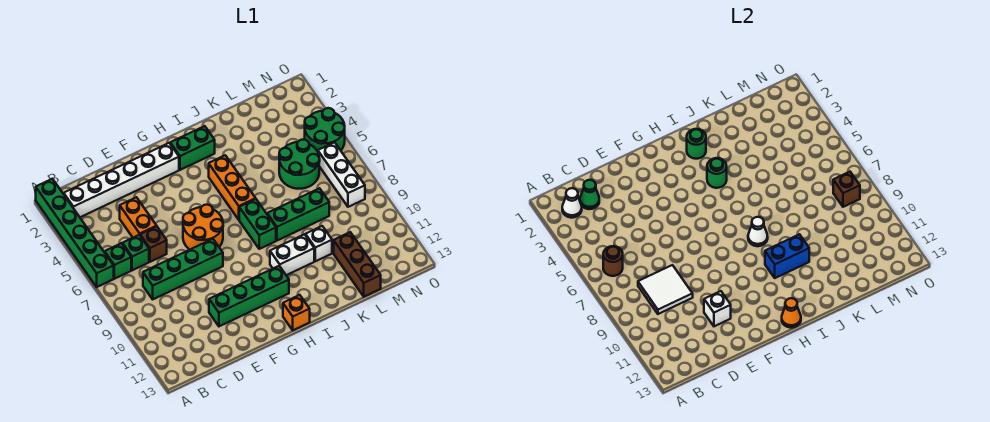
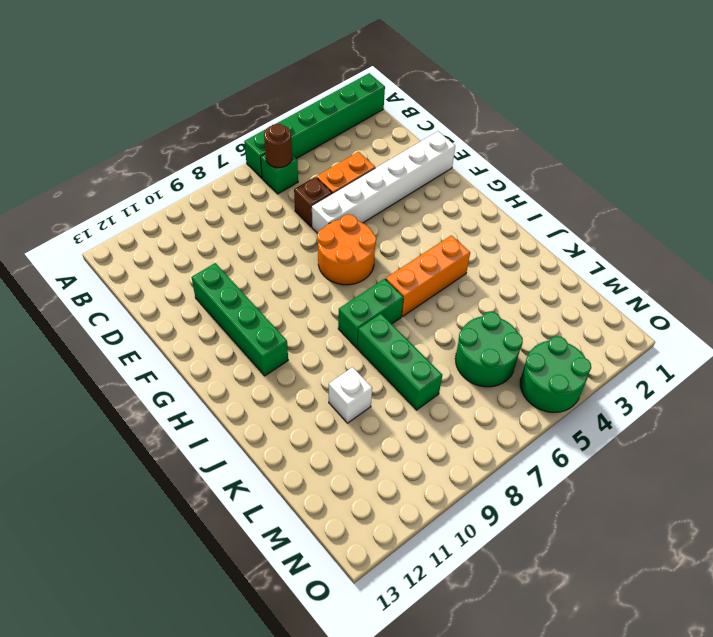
white 1x6 brick [311,131,455,233] -> white 1x6 brick turned to [64,143,179,217]
none -> green 1x1 brick [122,235,149,270]
none -> green 1x4 brick [143,239,223,299]
none -> green 1x2 brick [170,126,215,170]
none -> orange 1x1 brick [283,295,310,330]

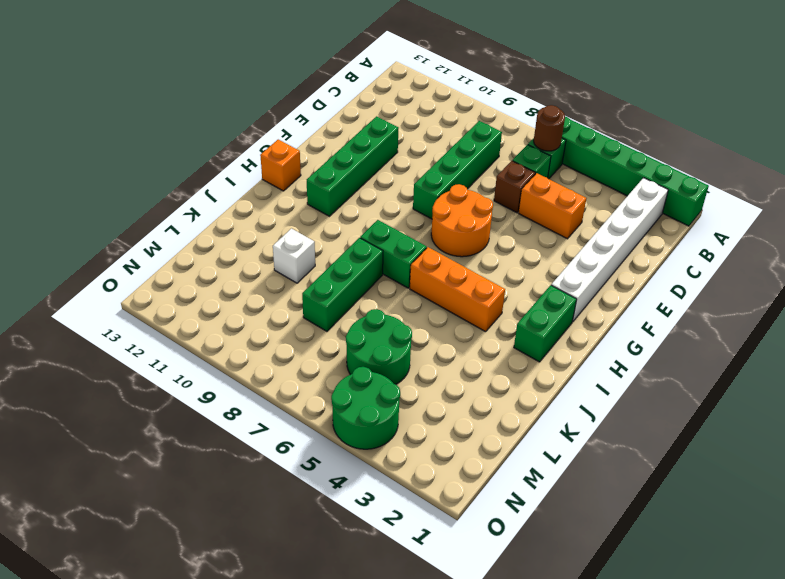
none -> white 1x2 brick [270,234,314,275]
none -> brown 1x3 brick [334,232,381,297]
none -> white 1x3 brick [318,142,365,207]
none -> white 1x1 cone [562,188,582,218]

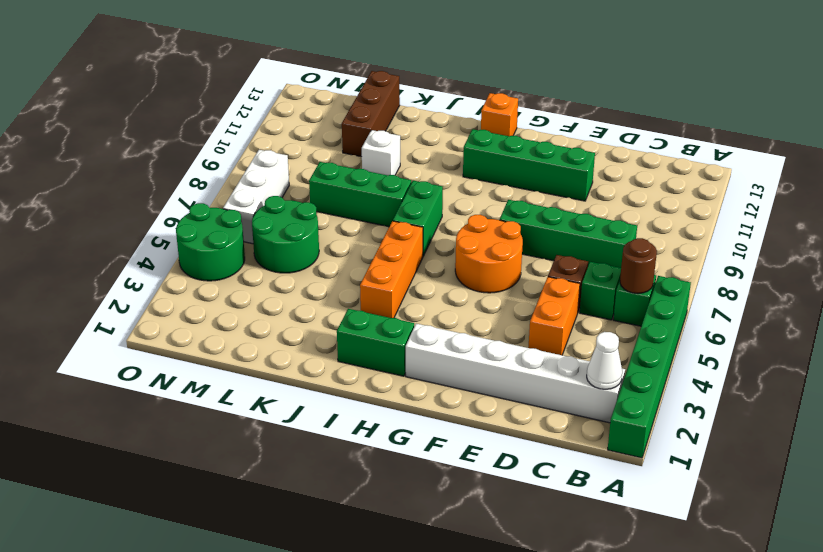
none -> white 1x2 brick [270,234,314,275]
none -> green 1x1 cone [580,180,599,209]
none -> white 2x2 tile [638,265,693,314]
none -> white 1x1 brick [704,291,731,326]

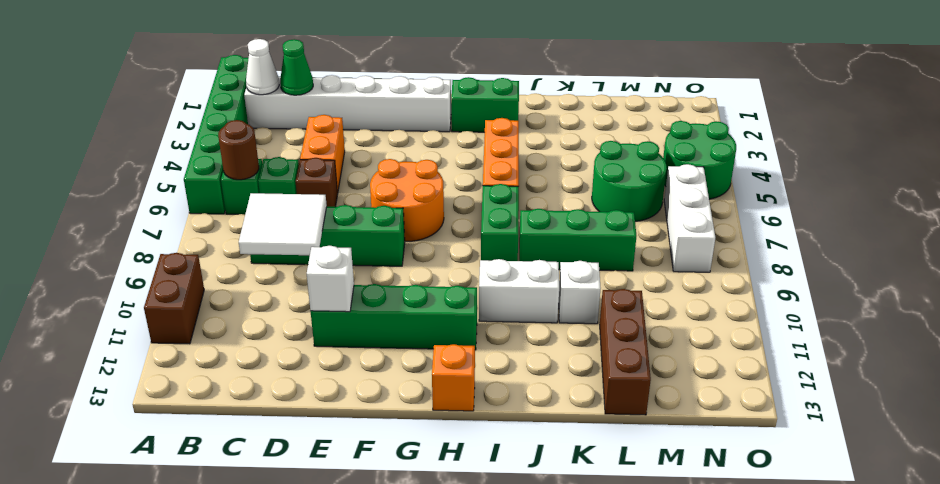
brown 1x2 brick [144,253,204,344] -> none
none -> orange 1x1 cone [782,298,801,328]
none -> green 1x1 round brick [687,129,706,159]
none -> green 1x1 round brick [707,158,727,188]
none -> white 1x1 cone [748,217,768,246]

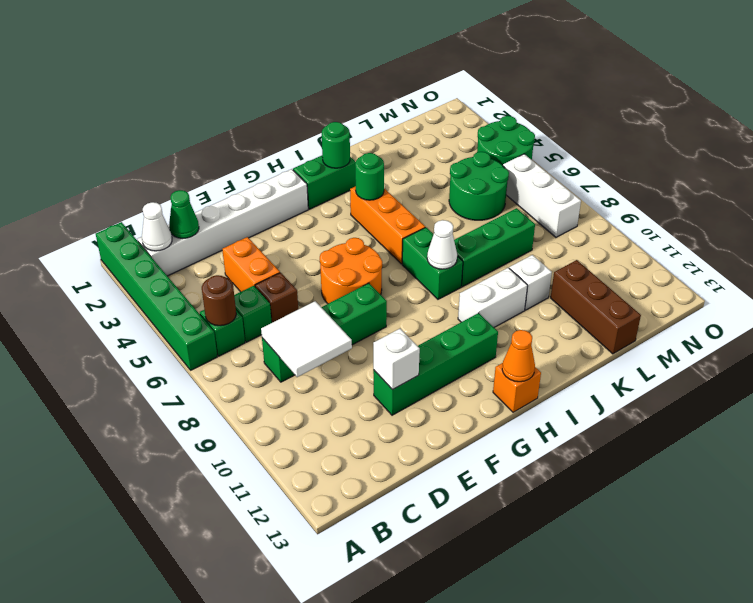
none -> blue 1x2 brick [765,234,809,278]
none -> brown 1x1 brick [833,172,860,207]

